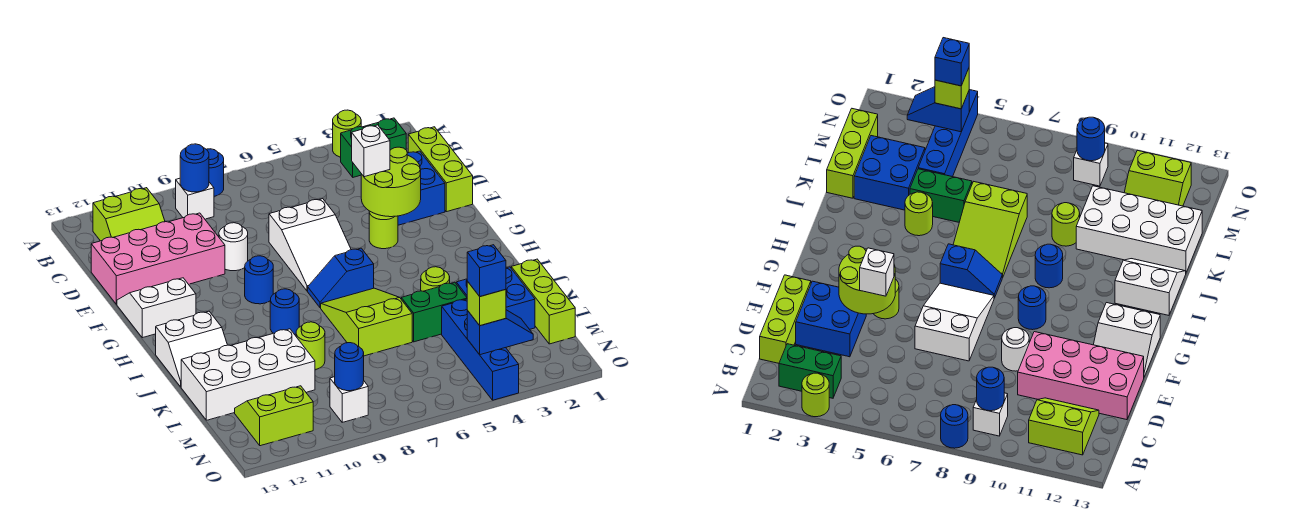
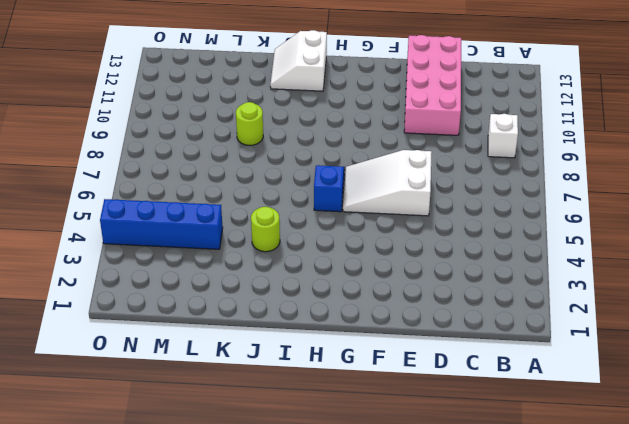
none -> lime 1x1 round brick [333,110,361,157]
none -> blue 1x1 round brick [206,149,224,196]
none -> green 1x2 brick [341,118,406,177]
none -> lime 2x2 slope [93,188,165,241]

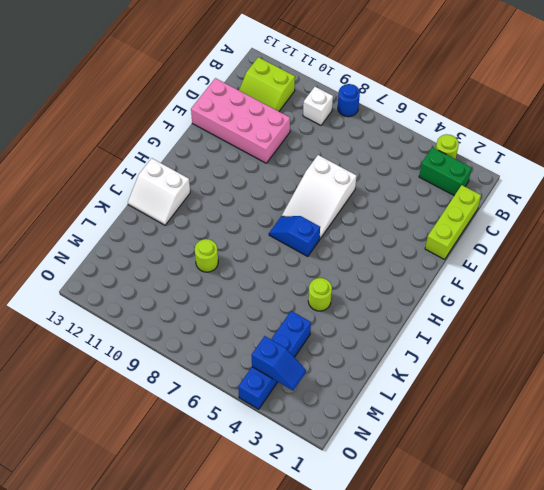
none -> blue 2x2 brick [398,151,445,225]
none -> white 1x1 round brick [219,223,248,271]
none -> lime 1x1 round brick [369,211,398,249]
none -> white 2x2 slope [117,278,196,338]

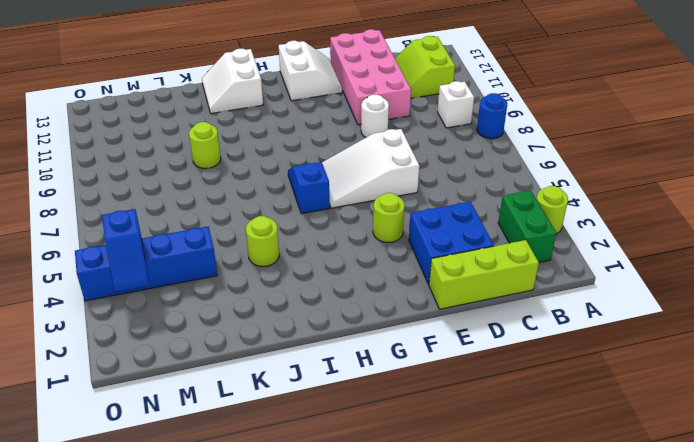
none -> blue 1x1 round brick [245,256,273,304]
none -> lime 2x3 slope [321,288,412,356]
none -> blue 1x1 round brick [270,289,299,335]
none -> lime 1x3 brick [511,259,575,344]

